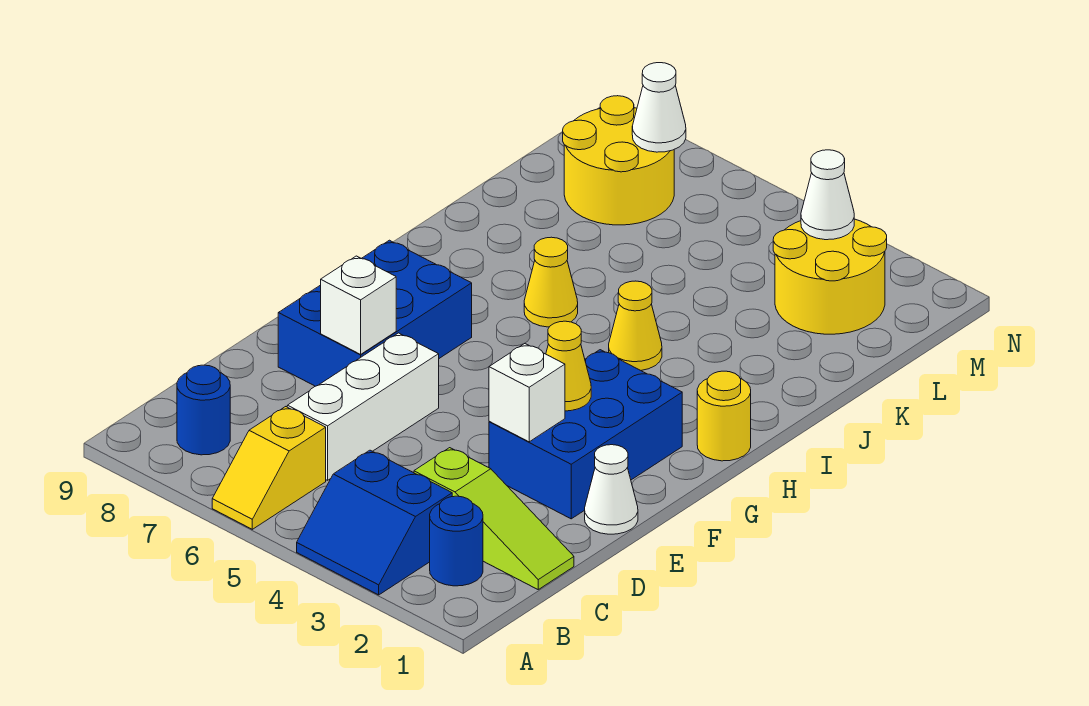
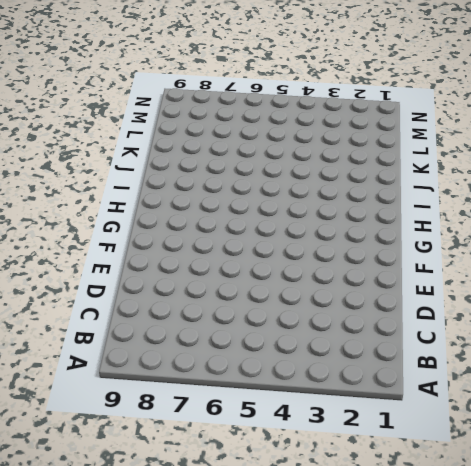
none -> blue 2x2 slope [297,450,452,595]
none -> yellow 1x2 slope [212,407,326,529]
none -> blue 1x1 round brick [430,496,483,586]

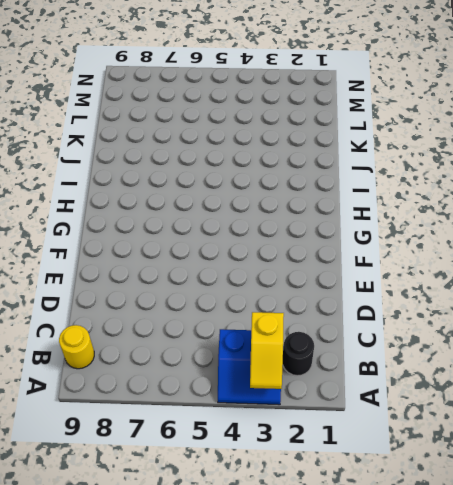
yellow 1x2 slope [250,312,284,389] -> yellow 1x2 slope moved to [212,407,326,529]
black 1x1 round brick [283,332,314,376] -> blue 1x1 round brick [430,496,483,586]
yellow 1x1 round brick [59,325,94,369] -> yellow 1x1 round brick moved to [697,371,751,461]
none -> blue 1x1 round brick [177,365,230,455]
none -> lime 1x3 slope [414,448,574,589]
none -> white 1x3 brick [287,333,439,480]

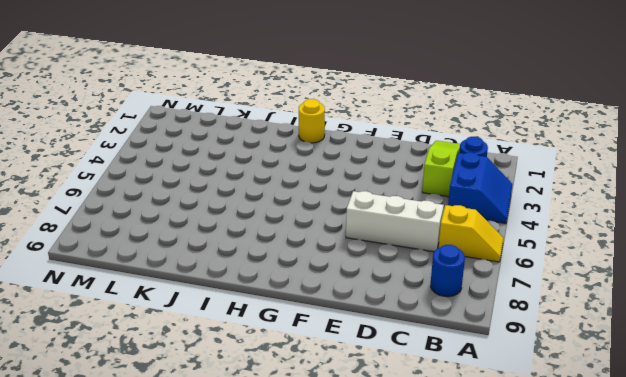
none -> white 1x1 cone [585,445,638,534]
none -> blue 2x3 brick [489,350,682,519]
none -> blue 2x3 brick [278,240,472,386]

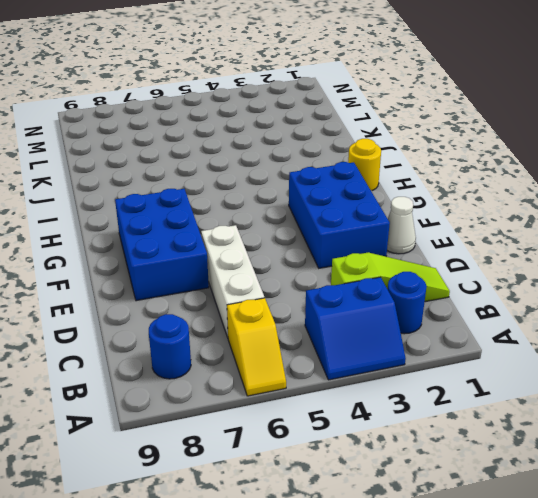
none -> yellow 1x1 cone [609,281,662,370]
none -> yellow 1x1 cone [524,237,578,327]
none -> yellow 2x2 round brick [773,219,887,334]

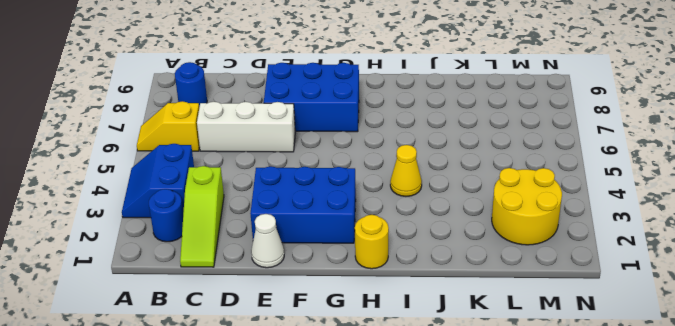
none -> yellow 1x1 cone [524,237,578,327]
none -> yellow 2x2 round brick [563,96,674,225]
none -> white 1x1 brick [489,343,565,442]

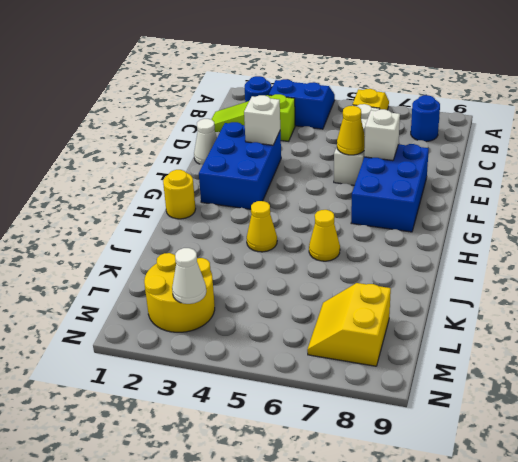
yellow 1x1 cone [337,106,365,155] -> yellow 1x1 cone moved to [546,321,591,411]
yellow 2x2 slope [307,283,391,366] -> yellow 2x2 round brick [563,96,674,225]
none -> white 1x1 cone [632,63,686,152]

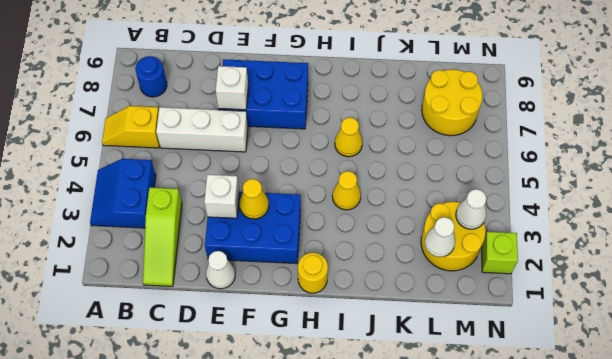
white 1x1 cone [425,217,455,257] -> white 1x1 cone moved to [632,63,686,152]
lime 1x1 brick [482,232,518,274] -> none
none -> blue 1x1 round brick [430,496,483,586]

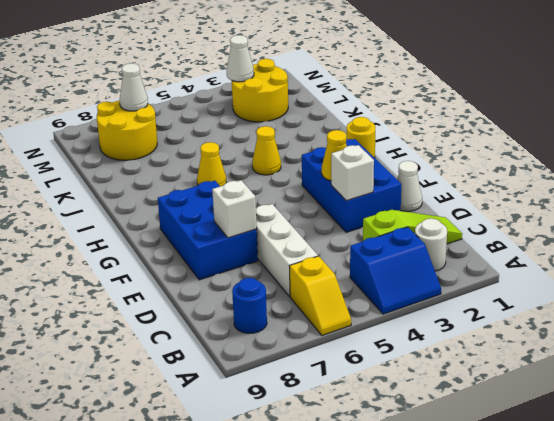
white 1x1 round brick [415,218,447,271] -> blue 1x1 round brick [430,496,483,586]

